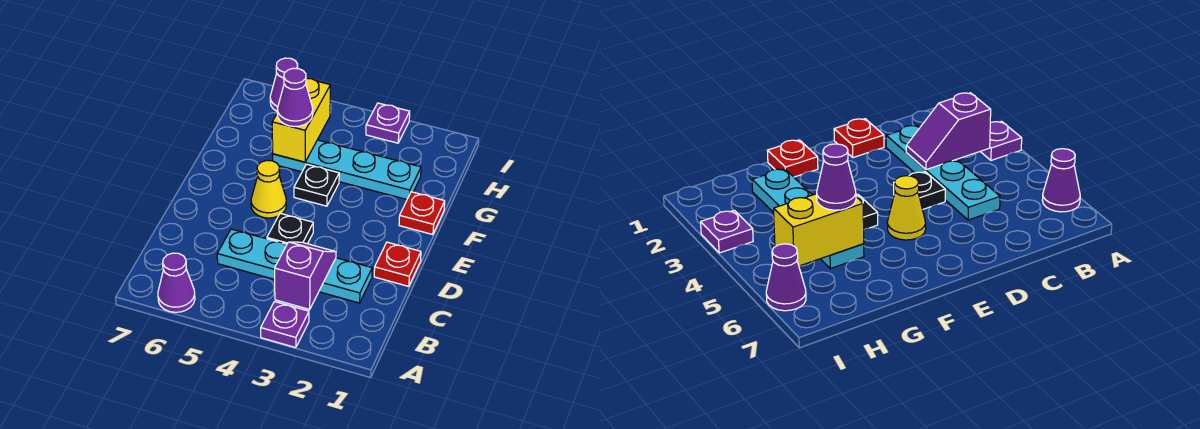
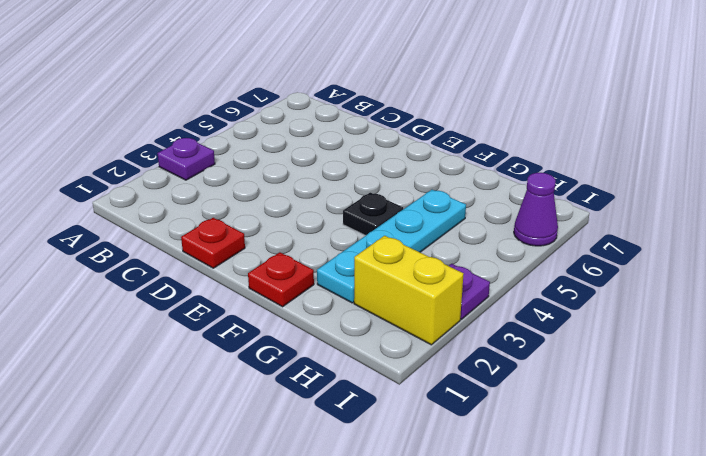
yellow 1x2 brick [354,236,463,345] -> yellow 1x2 brick moved to [272,78,330,162]
none -> purple 1x1 cone [158,253,195,312]
none -> cyan 1x4 plate [217,229,372,303]
none -> black 1x1 plate [267,213,313,244]

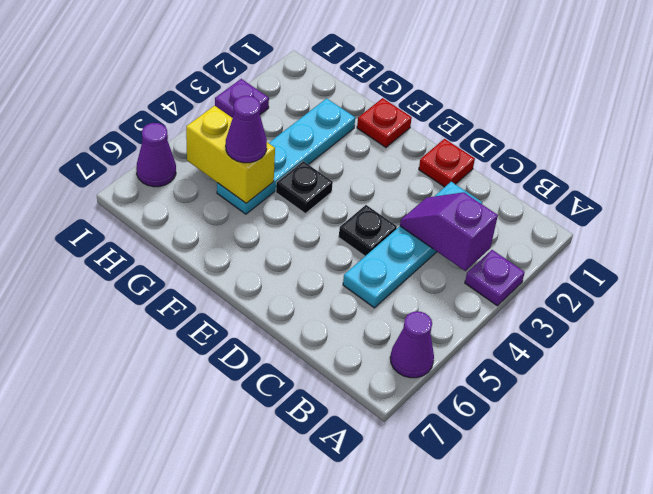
none -> yellow 1x1 cone [251,160,286,218]

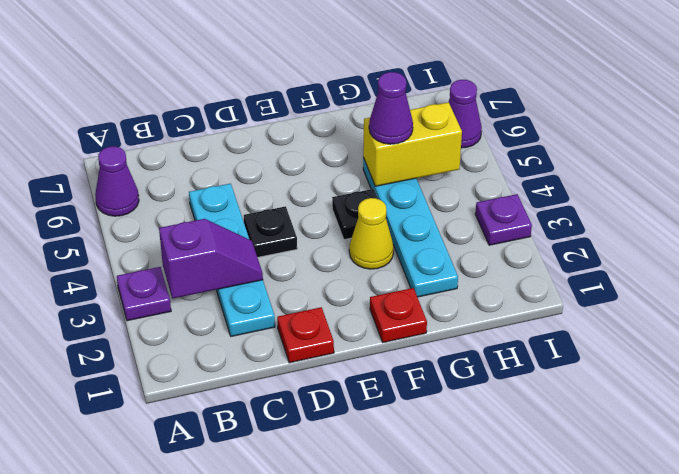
yellow 1x1 cone [349,198,394,269] -> yellow 1x1 cone moved to [251,160,286,218]

